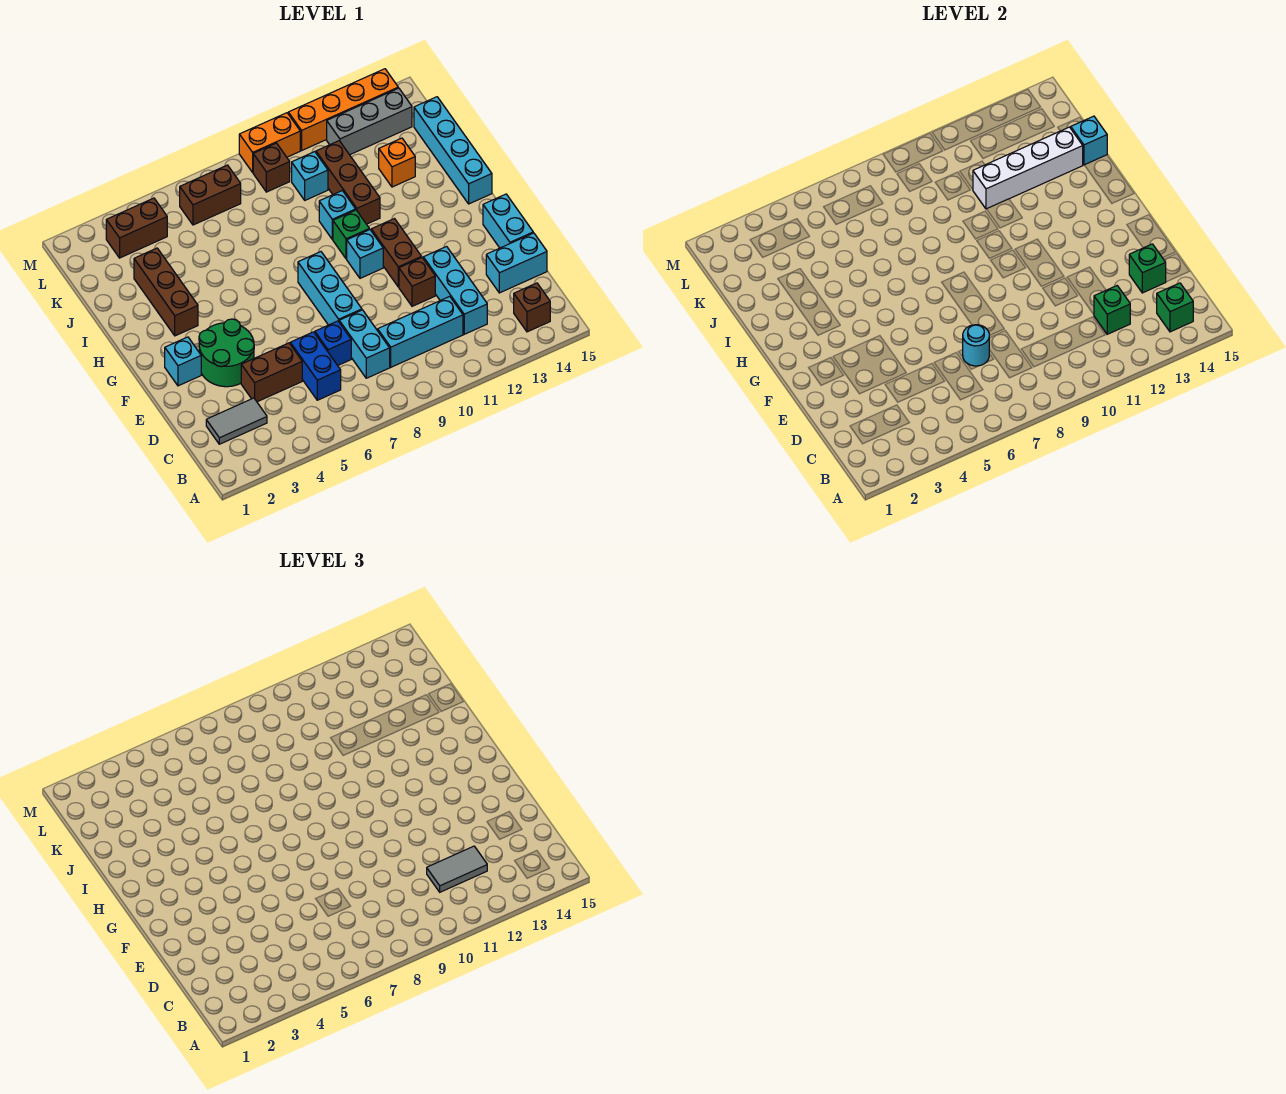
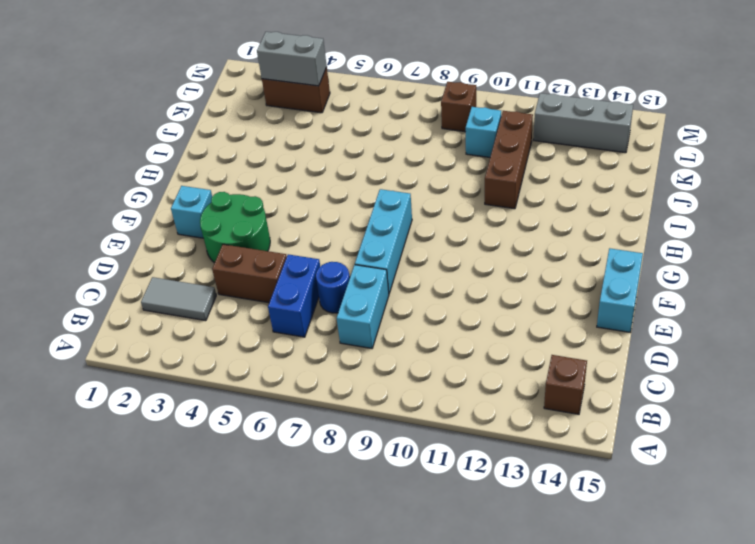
blue 1x1 round brick [316,262,350,313] -> blue 1x1 brick [315,321,351,365]
grey 1x2 brick [257,32,327,86] -> none
none -> cyan 1x3 brick [378,296,463,367]
none -> cyan 1x3 brick [423,247,487,334]
none -> cyan 1x2 brick [486,233,547,293]
none -> brown 1x1 brick [399,258,435,306]

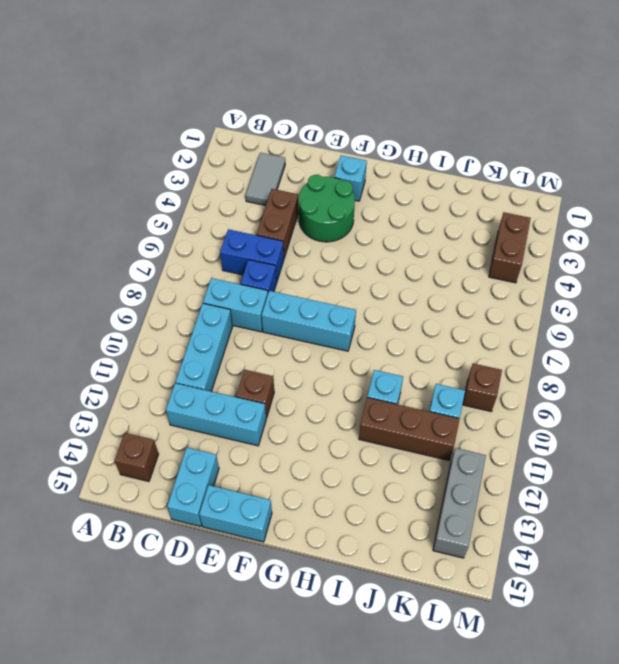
none -> brown 1x2 brick [371,219,422,287]
none -> cyan 1x1 brick [347,230,383,278]
none -> brown 1x3 brick [134,248,198,336]
none -> green 1x1 brick [333,210,369,259]

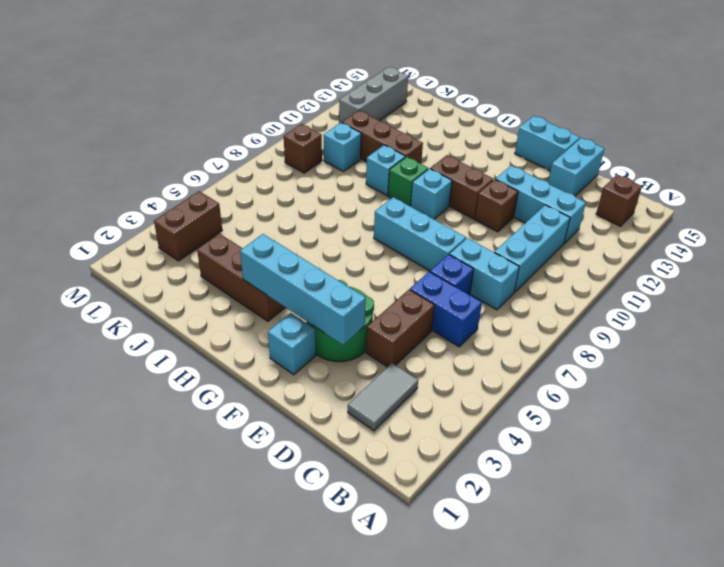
cyan 1x4 brick [240,234,366,345] -> cyan 1x4 brick moved to [414,97,492,204]
none -> orange 1x1 brick [379,138,415,187]
none -> brown 1x2 brick [180,165,241,225]
none -> orange 1x2 brick [239,113,300,172]
none -> orange 1x4 brick [288,69,398,150]

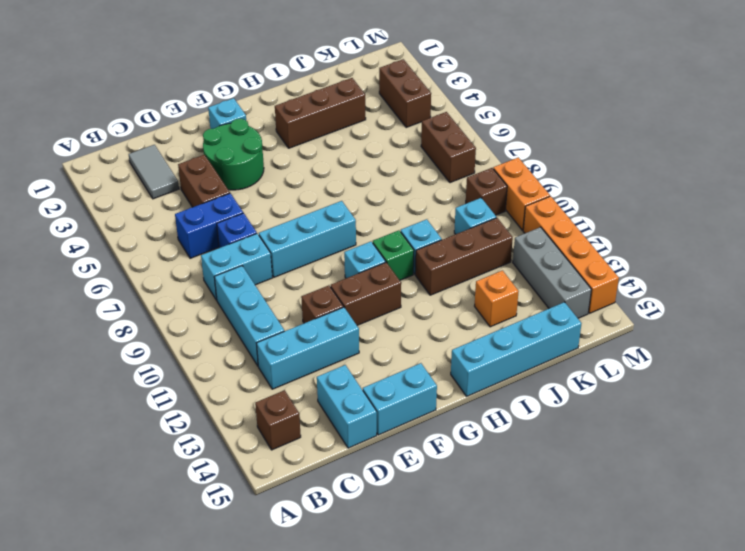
none -> green 1x1 brick [1157,283,1193,332]
none -> green 1x1 brick [1094,286,1130,334]
none -> cyan 1x1 round brick [963,325,989,366]
none -> green 1x1 brick [1129,244,1166,293]

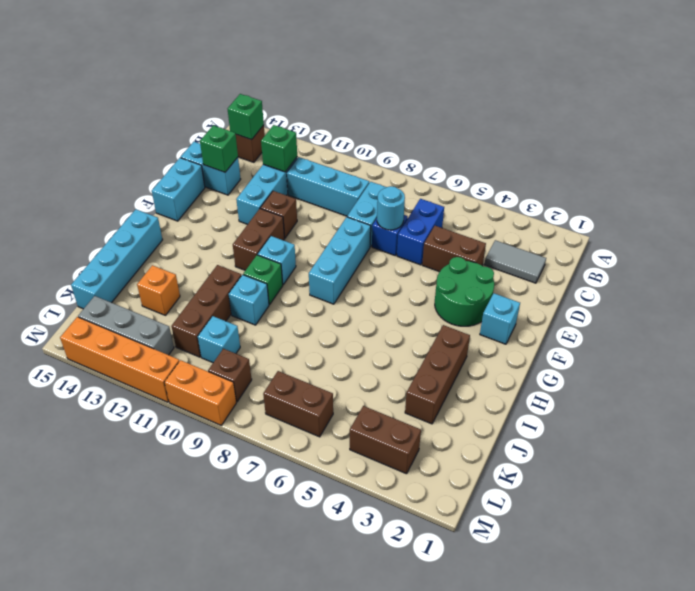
none -> white 1x4 brick [973,127,1083,209]
none -> cyan 1x1 brick [1071,116,1107,165]
none -> grey 1x2 tile [427,846,487,892]

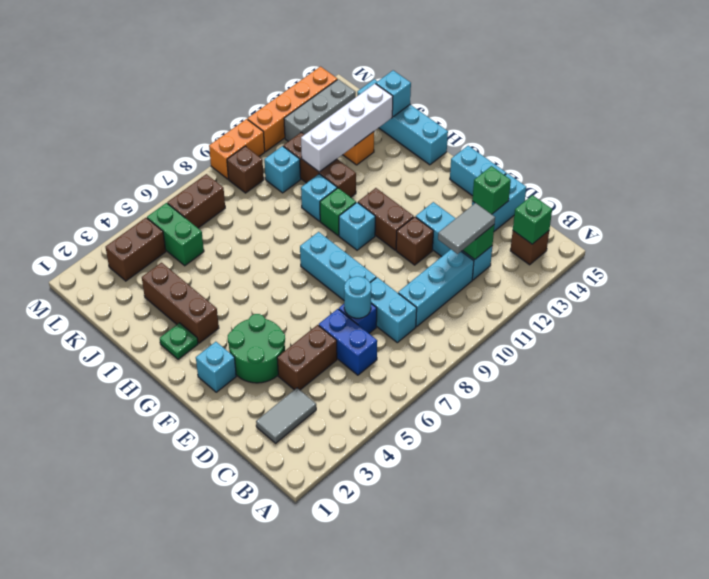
green 1x1 plate [160,323,198,359] -> none
green 1x2 brick [147,203,204,266] -> none

